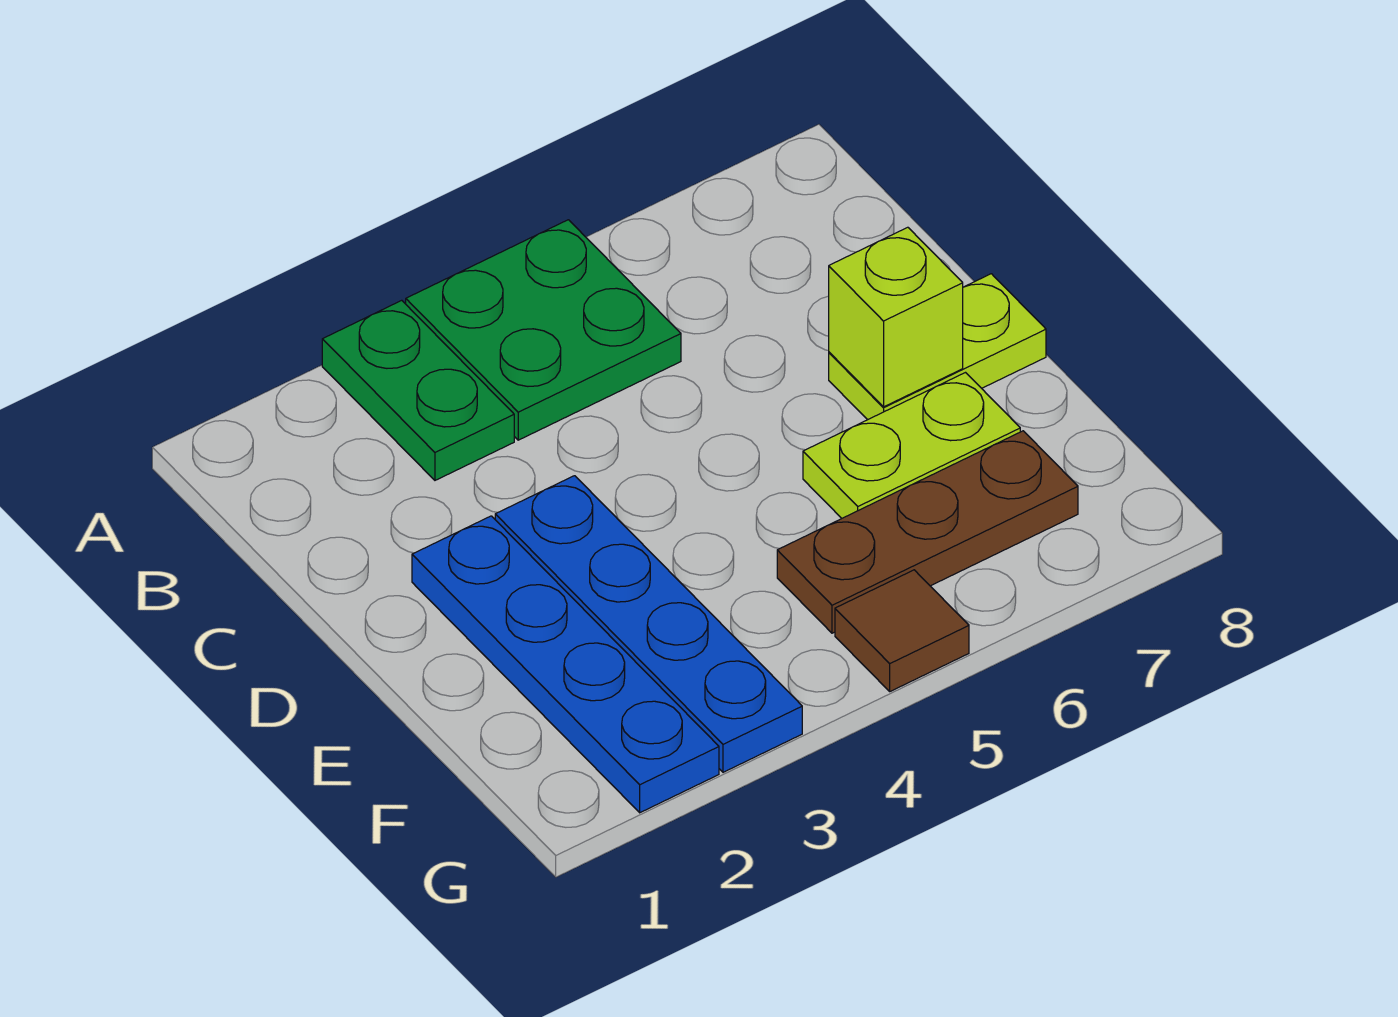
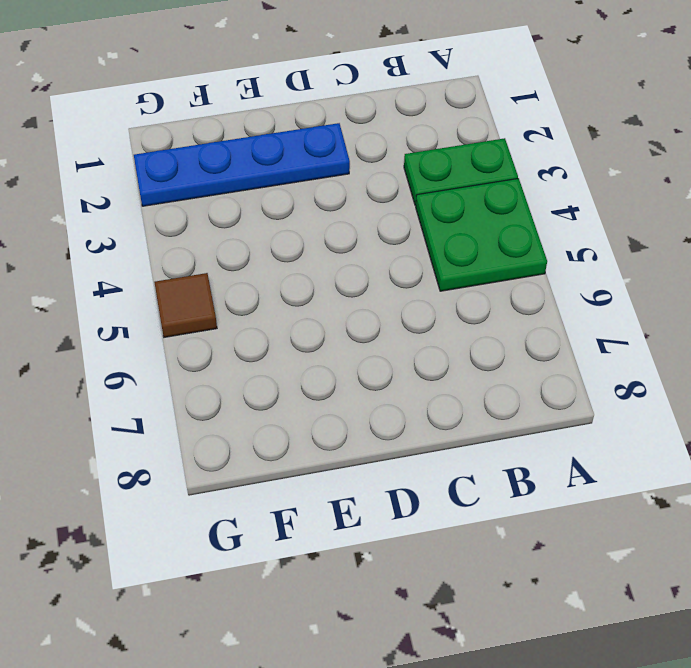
none -> blue 1x4 plate [495,476,802,772]
none -> lime 1x2 plate [829,274,1046,420]

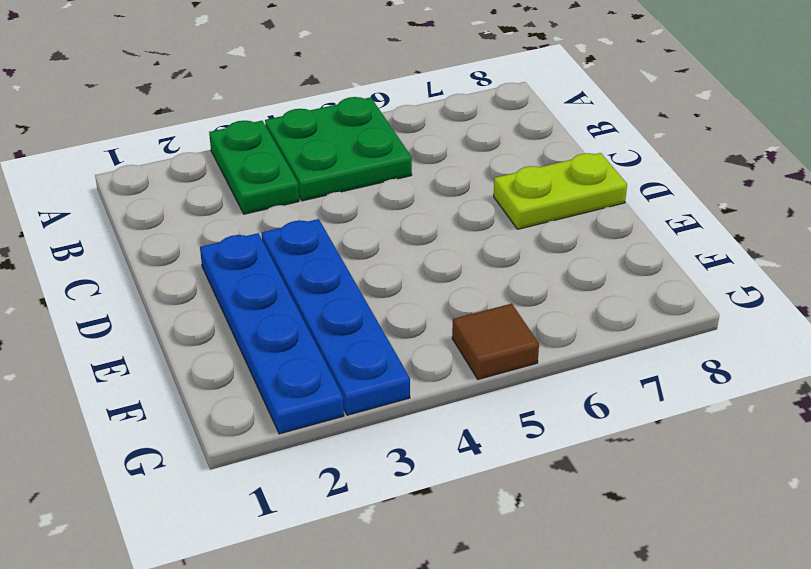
none -> lime 1x2 plate [803,373,1020,518]
none -> brown 1x3 plate [777,431,1078,633]

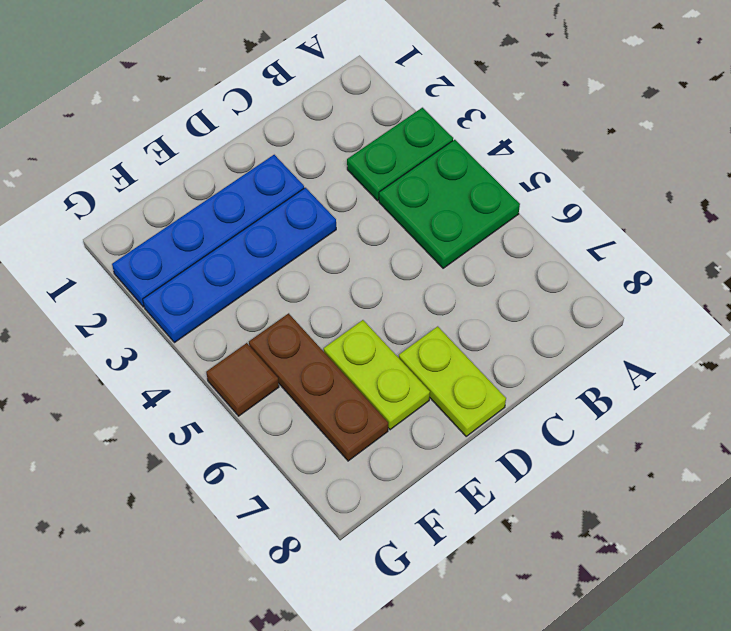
none -> lime 1x1 brick [829,227,963,407]

